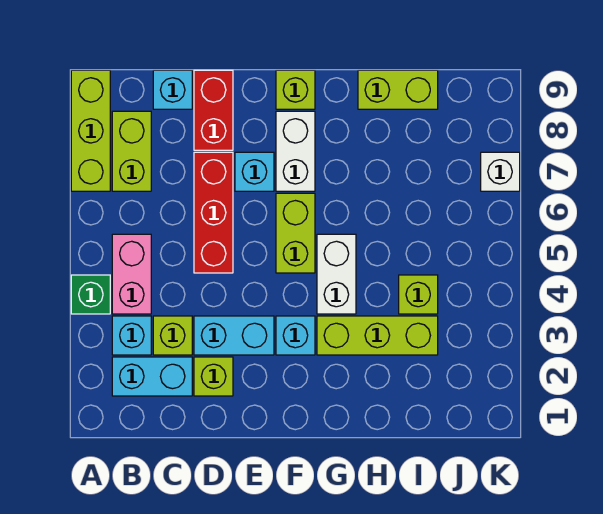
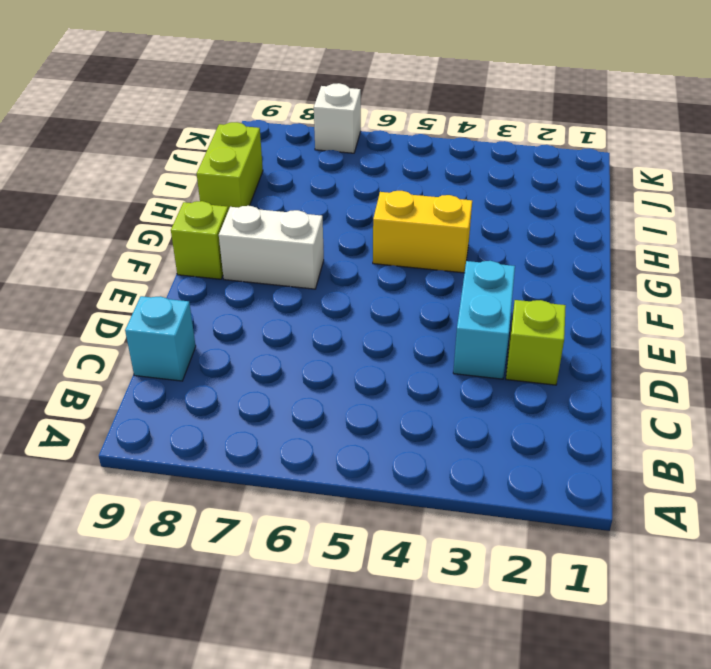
yellow 1x2 brick [373,191,472,273] -> white 1x2 brick [317,234,356,314]
none -> green 1x1 brick [71,275,110,314]
none -> lime 1x3 brick [71,70,110,191]
none -> cyan 1x2 brick [112,357,192,396]

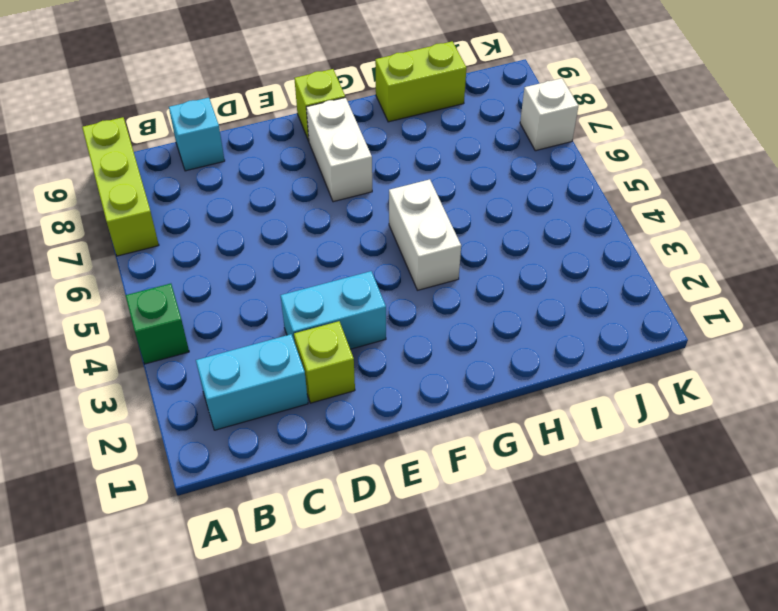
none -> cyan 1x1 brick [112,316,151,355]
none -> pink 1x2 brick [112,234,151,314]
none -> lime 1x2 brick [112,111,151,191]

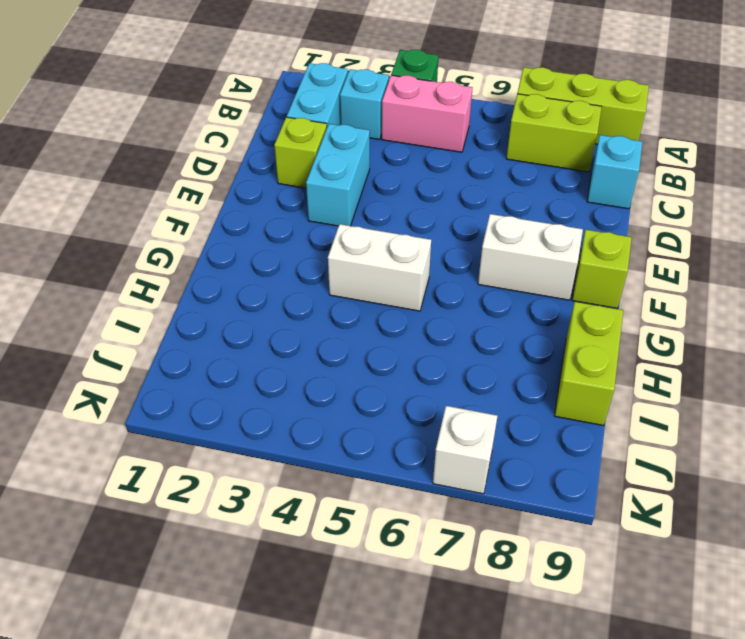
none -> lime 1x1 brick [153,316,192,355]
none -> red 1x3 brick [194,152,233,273]
none -> red 1x2 brick [194,70,233,150]

